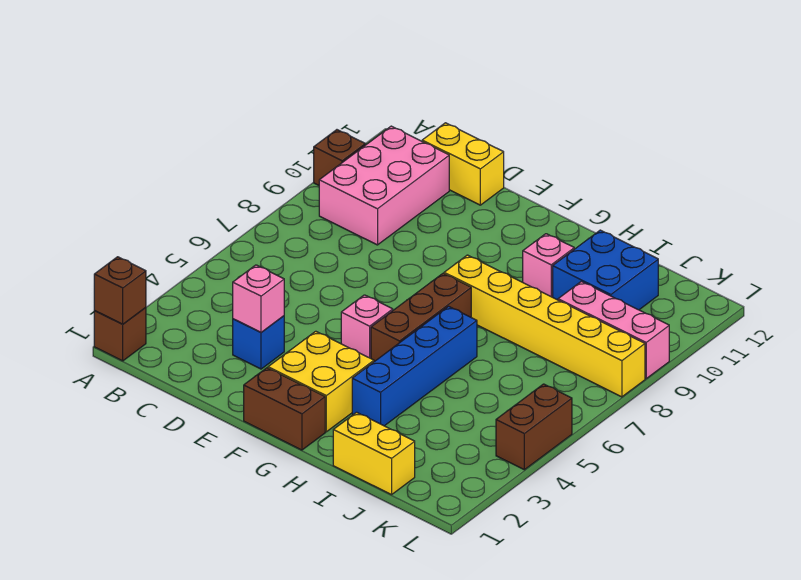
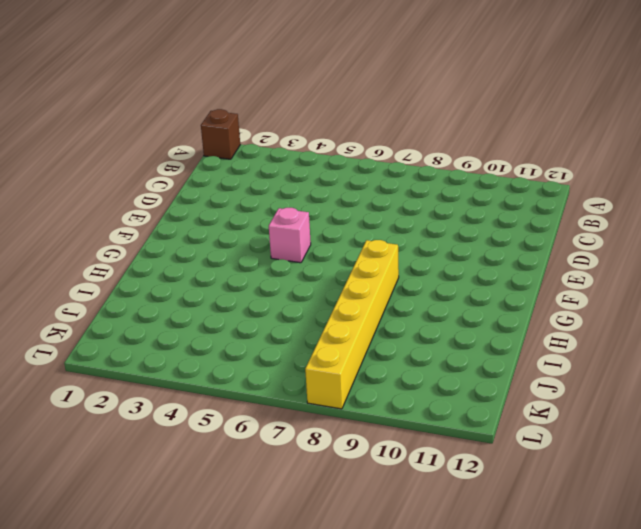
none -> brown 1x1 brick [314,130,365,185]
none -> pink 2x3 brick [319,126,449,245]
none -> yellow 1x2 brick [422,123,504,205]

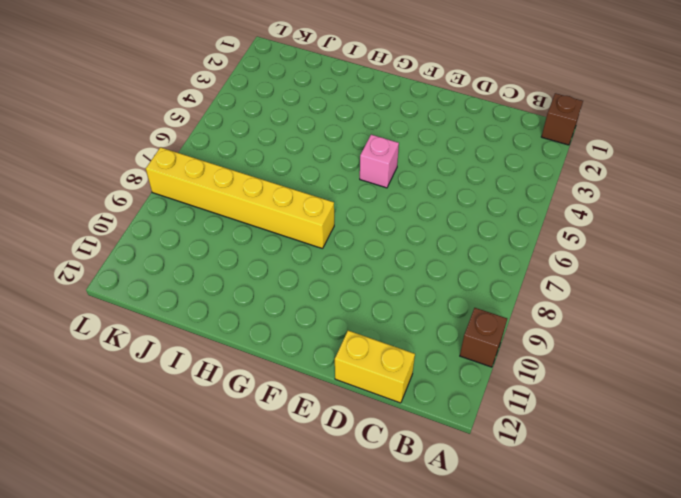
none -> pink 2x3 brick [319,126,449,245]
none -> blue 1x1 brick [233,316,284,369]
none -> brown 1x2 brick [244,368,325,450]

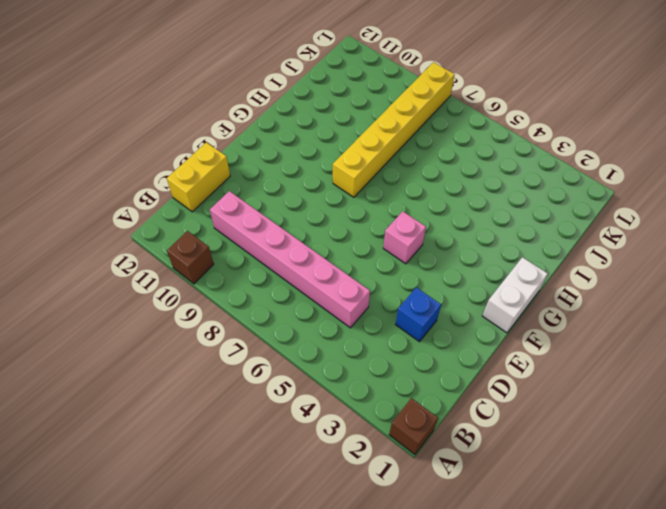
pink 1x6 brick [210,191,370,328] -> pink 2x3 brick [319,126,449,245]
white 1x2 brick [482,257,548,333] -> brown 1x2 brick [244,368,325,450]
none -> yellow 2x2 brick [268,331,374,432]
none -> brown 1x3 brick [371,273,471,362]
none -> blue 1x4 brick [352,306,477,426]

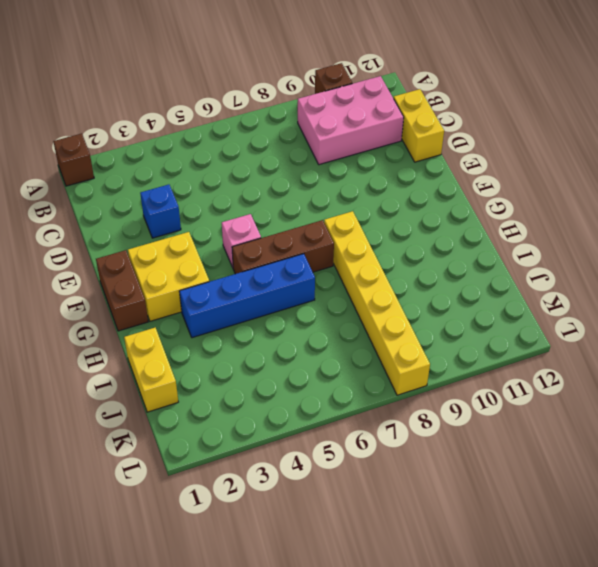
none -> pink 1x1 brick [523,234,574,297]
none -> blue 2x2 brick [553,230,658,310]
none -> pink 1x3 brick [558,281,669,378]

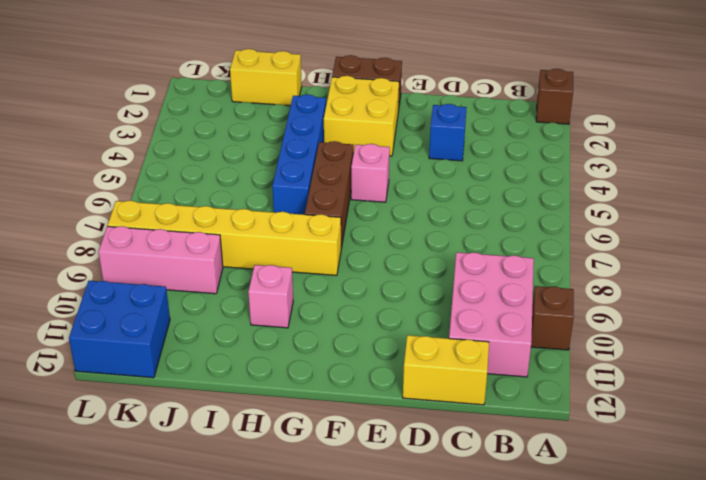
blue 2x2 brick [69,281,170,378] -> blue 2x2 brick moved to [553,230,658,310]
none -> brown 1x2 brick [496,384,572,470]
none -> brown 1x1 brick [94,257,146,324]
none -> pink 1x1 brick [233,265,284,332]

